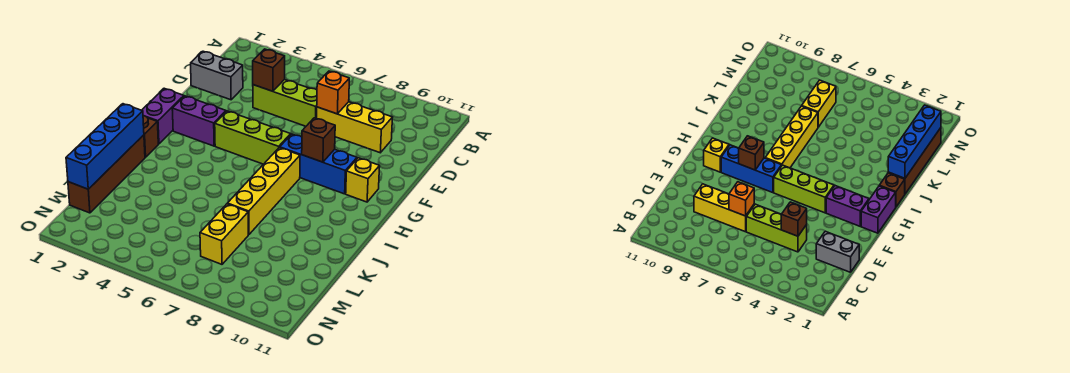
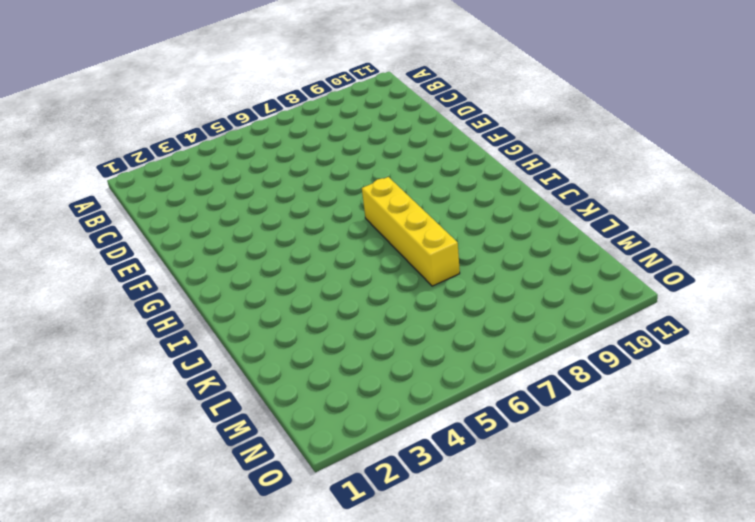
none -> grey 1x2 brick [191,51,243,100]
none -> lime 1x3 brick [253,80,317,126]
none -> yellow 1x3 brick [317,102,393,153]

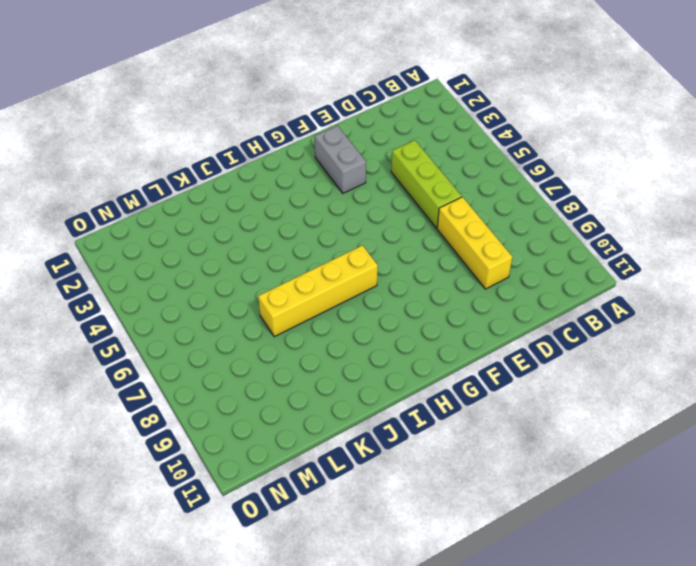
grey 1x2 brick [315,126,366,193] -> grey 1x2 brick moved to [191,51,243,100]
none -> purple 1x2 brick [142,89,184,144]
none -> purple 1x2 brick [172,96,226,146]
none -> lime 1x3 brick [215,111,291,164]

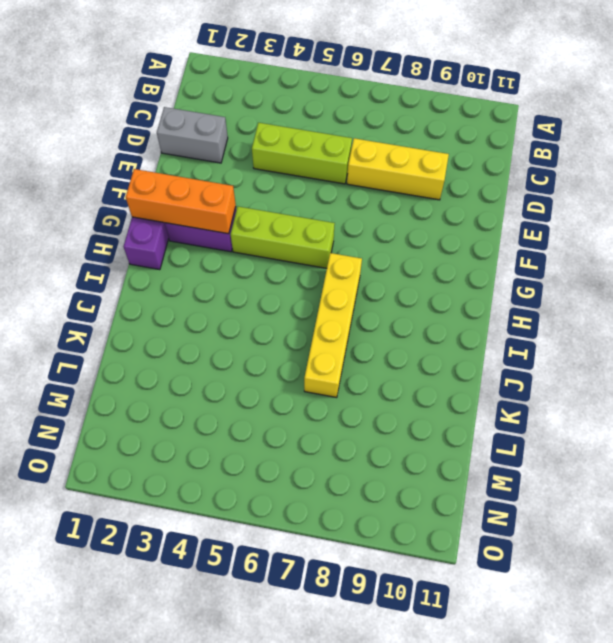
orange 1x3 brick [126,169,236,234] -> none
none -> blue 1x3 brick [280,134,357,194]
none -> yellow 1x1 brick [346,158,380,202]
none -> brown 1x1 brick [143,116,158,157]

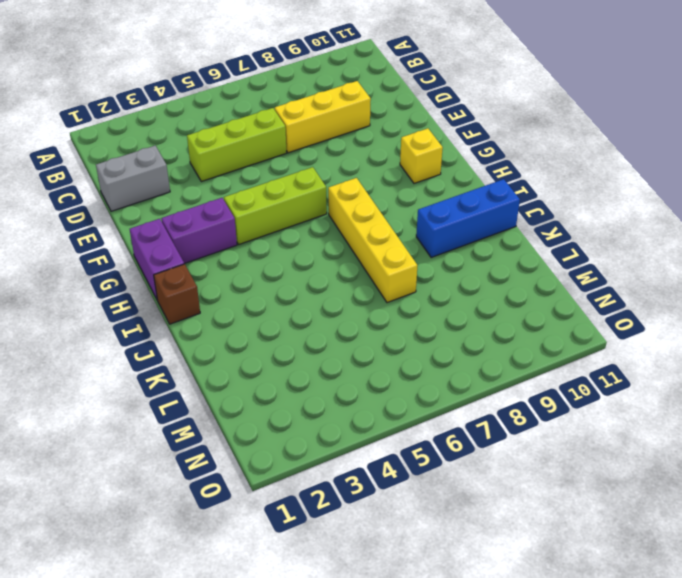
blue 1x3 brick [416,179,520,258] -> blue 1x3 brick moved to [280,134,357,194]
none -> brown 1x4 brick [68,135,145,213]
none -> yellow 1x2 brick [200,204,248,264]
none -> brown 1x1 brick [253,49,285,91]

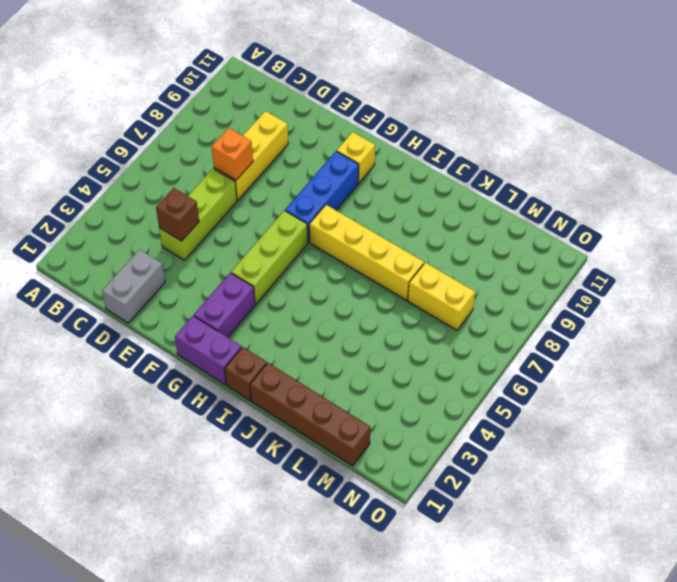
none -> brown 1x1 brick [302,118,335,162]
none -> blue 1x4 brick [66,104,144,189]

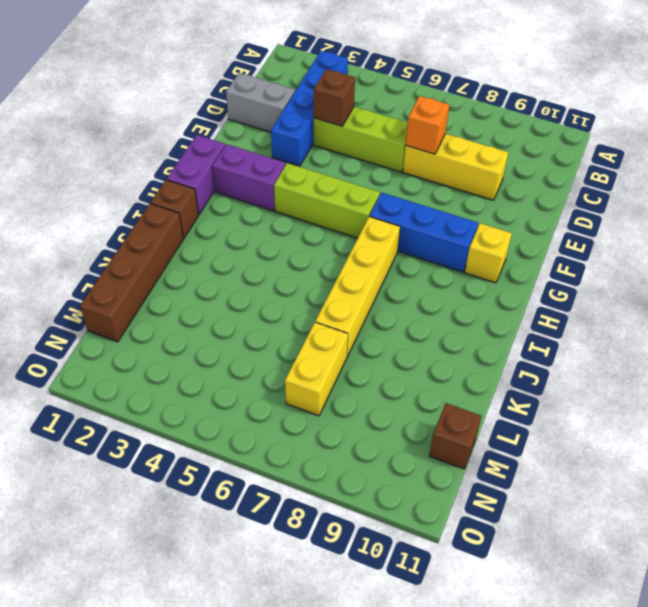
blue 1x4 brick [271,51,348,166] -> blue 1x4 brick moved to [66,104,144,189]
brown 1x1 brick [429,403,481,469] -> brown 1x1 brick moved to [302,118,335,162]

